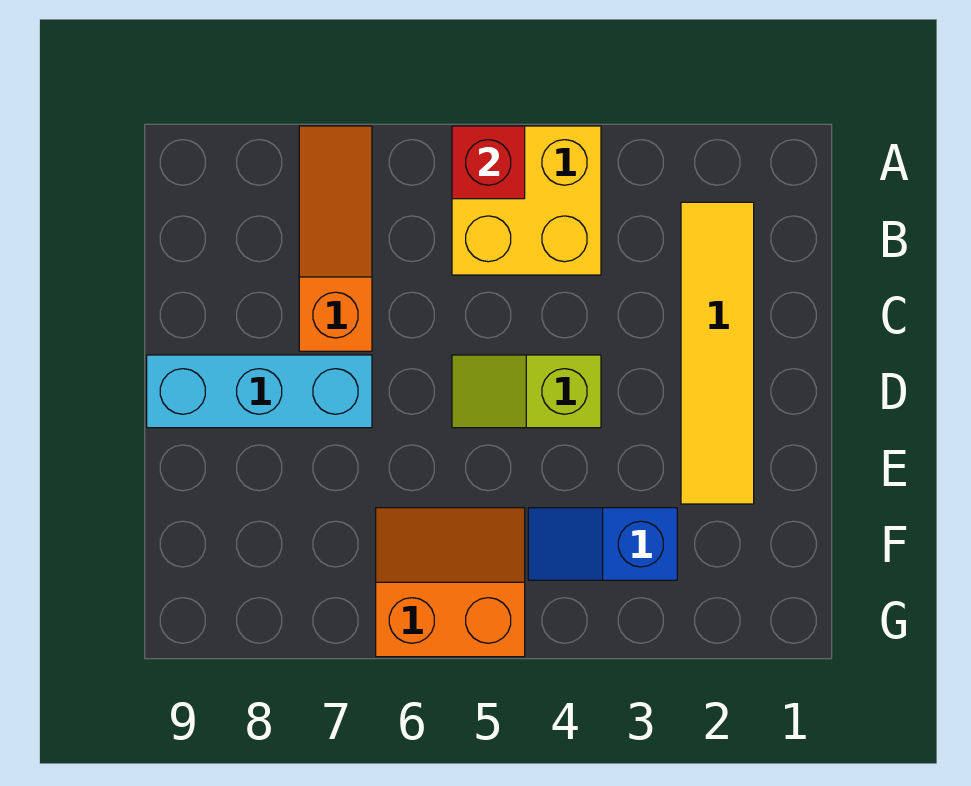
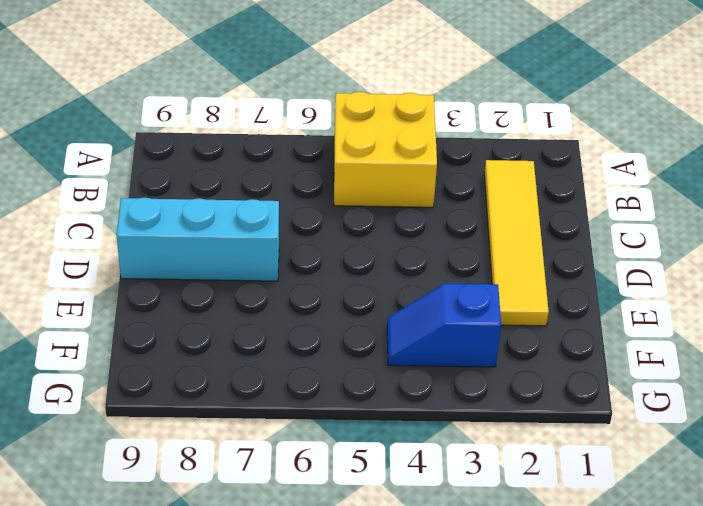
none -> orange 1x3 slope [299,126,372,351]
none -> lime 1x2 slope [452,355,601,428]

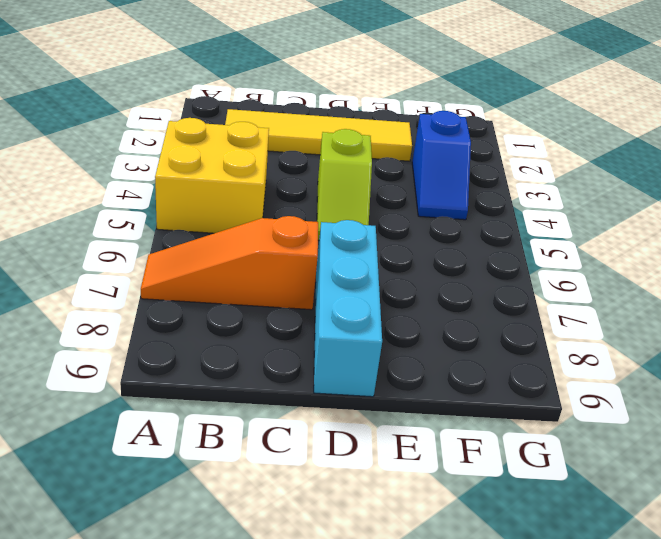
none -> orange 2x2 slope [376,508,525,657]
none -> red 1x1 brick [452,126,525,199]

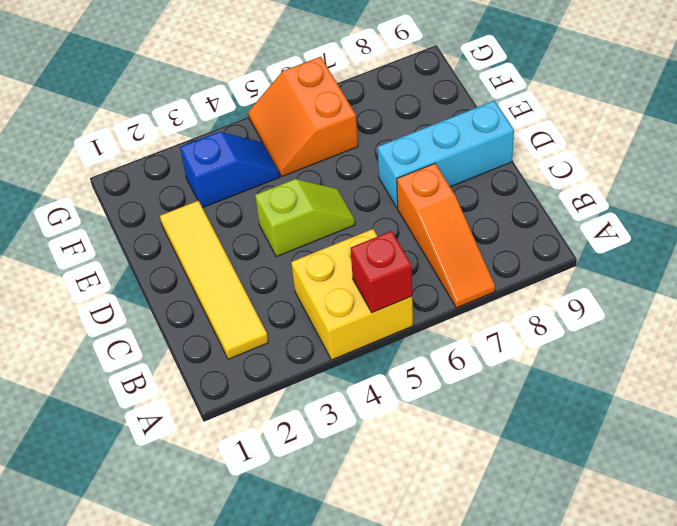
orange 2x2 slope [248,57,358,176] -> orange 2x2 slope turned to [376,508,525,657]

